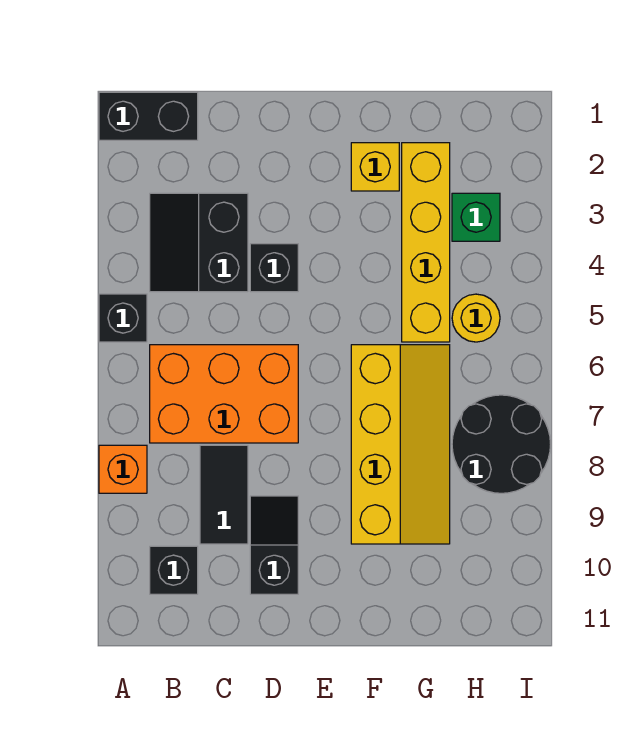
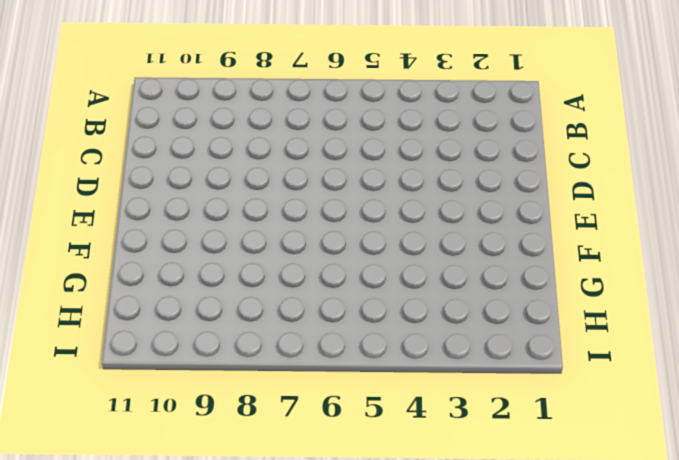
none -> black 1x2 brick [99,92,198,140]
none -> black 1x1 brick [99,294,147,342]
none -> orange 1x1 brick [99,445,147,493]

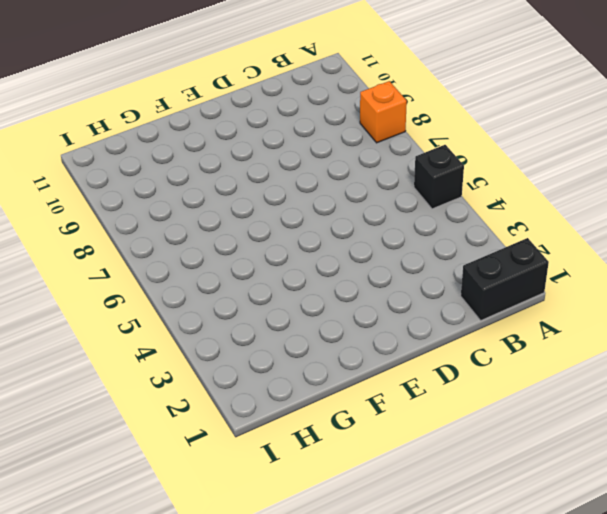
none -> black 2x2 slope [150,193,248,292]
none -> orange 2x3 brick [150,345,298,443]
none -> black 1x1 brick [150,546,198,594]

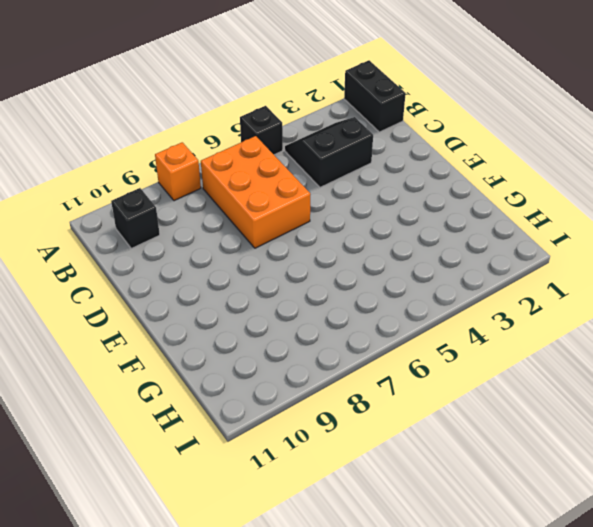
none -> black 1x2 tile [200,445,248,544]
none -> black 1x1 brick [250,244,298,292]
none -> black 1x2 slope [250,496,298,594]

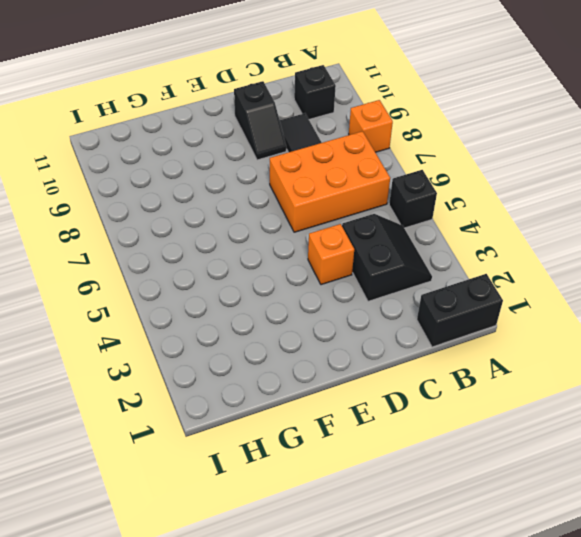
orange 1x1 brick [308,224,354,285] -> black 1x1 brick [250,244,298,292]
none -> yellow 1x1 brick [351,143,399,191]
none -> yellow 2x4 slope [351,345,450,544]
none -> yellow 1x4 brick [402,143,450,342]

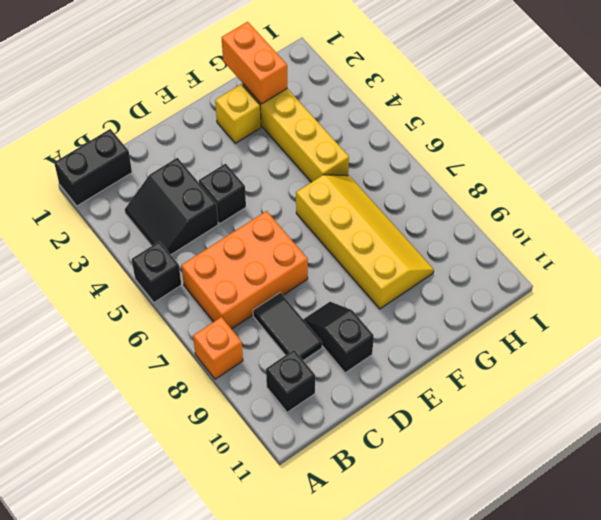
orange 1x2 brick [221,22,287,104] -> none
none -> green 1x1 brick [452,193,500,241]
none -> yellow 1x1 round brick [452,294,500,342]
none -> black 2x2 round brick [452,395,551,493]

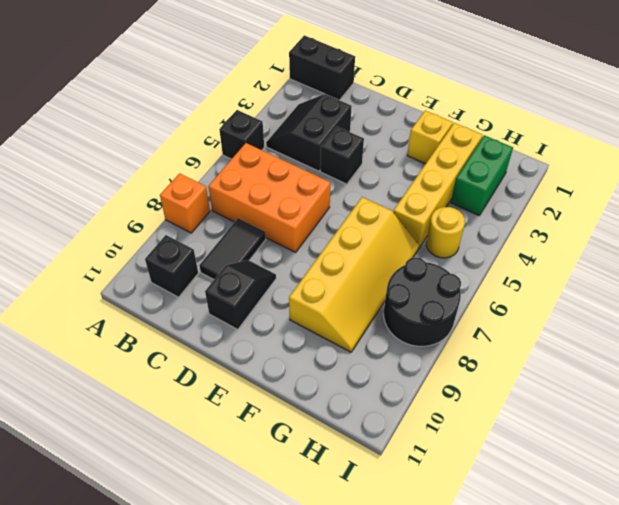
green 1x2 brick [451,135,513,215] -> green 1x1 brick [452,193,500,241]

